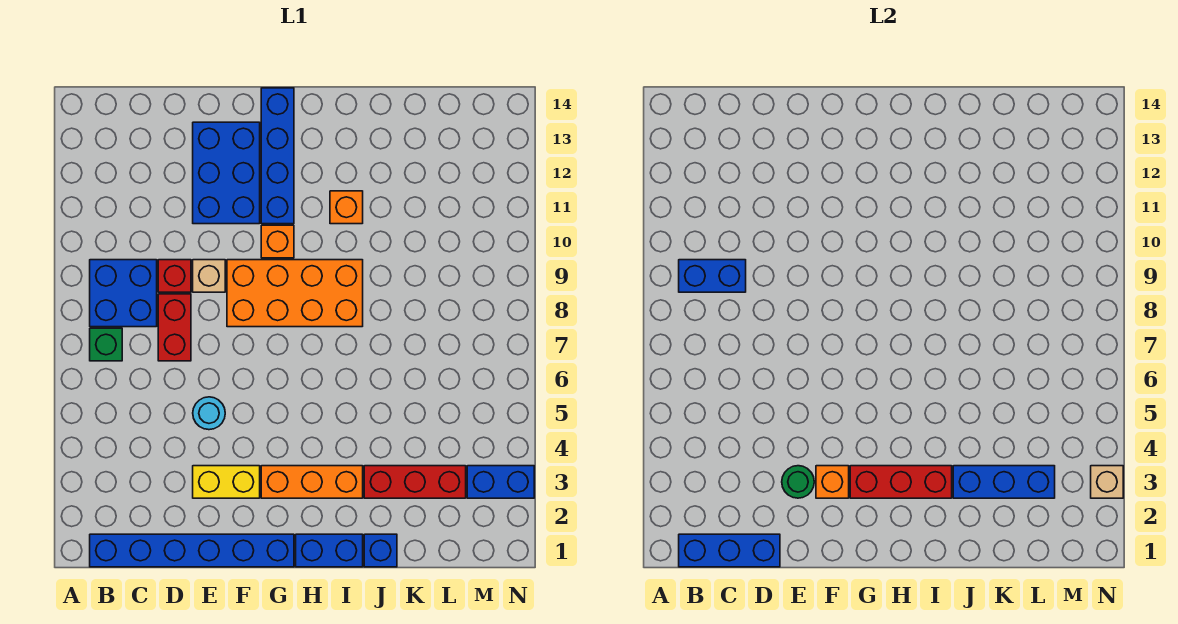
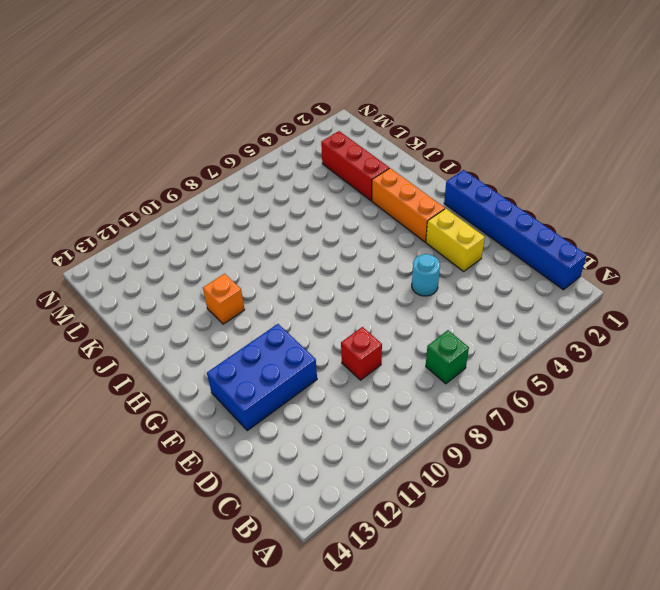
none -> blue 2x2 brick [90,260,157,327]
none -> red 1x2 brick [158,294,191,361]
none -> tan 1x1 brick [193,260,225,292]

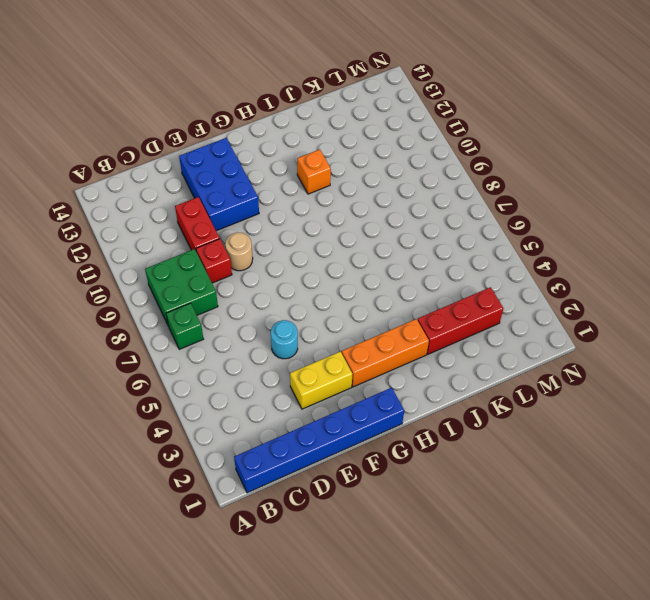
green 2x2 brick [145,249,218,326] -> blue 2x2 brick [90,260,157,327]
red 1x2 brick [175,197,220,250] -> red 1x2 brick moved to [158,294,191,361]
tan 1x1 round brick [225,233,253,271] -> tan 1x1 brick [193,260,225,292]
none -> orange 2x4 brick [227,260,363,327]
none -> orange 1x1 brick [261,225,294,258]
none -> blue 1x4 brick [261,88,294,224]

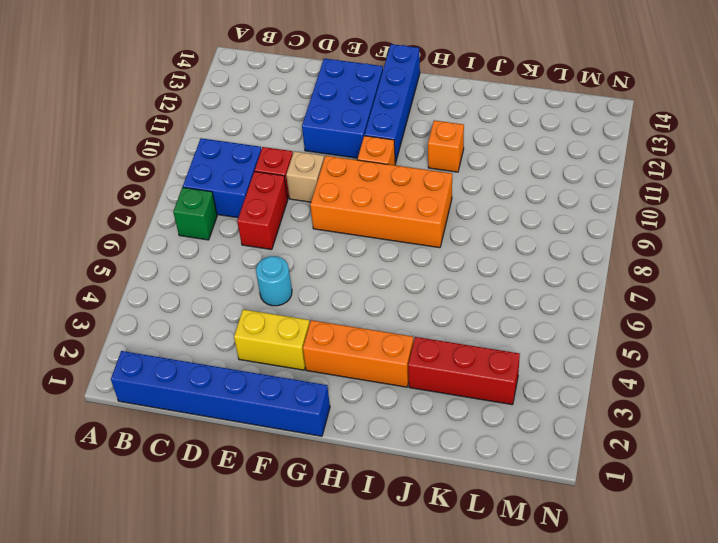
none -> blue 1x2 brick [296,534,363,567]
none -> blue 1x1 brick [364,534,397,567]
none -> blue 1x2 brick [467,466,534,498]

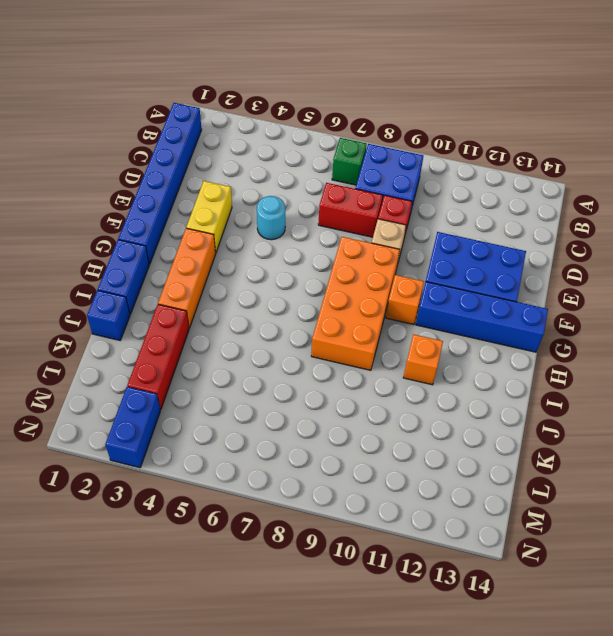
none -> blue 1x3 brick [679,534,780,567]
none -> blue 1x2 brick [679,260,746,292]
none -> green 1x1 round brick [782,466,814,498]

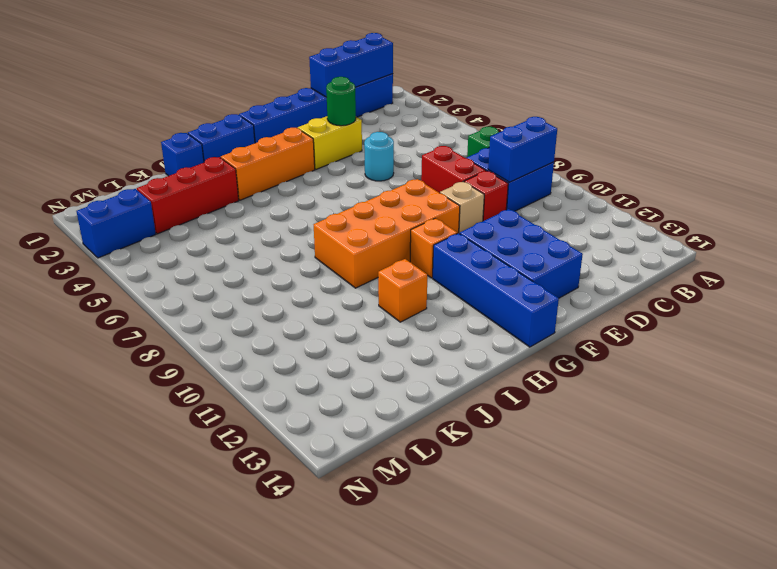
none -> orange 1x1 brick [816,466,849,498]
none -> red 1x3 brick [850,466,952,498]
none -> blue 1x3 brick [953,466,1055,498]

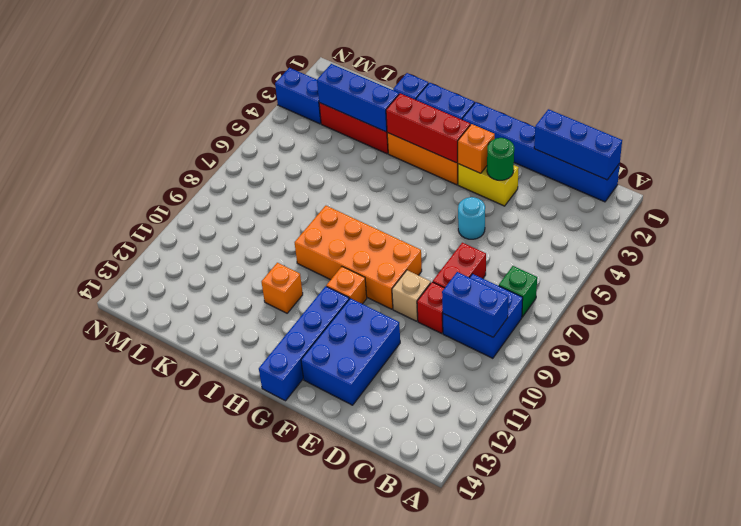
none -> tan 1x1 brick [1091,466,1123,498]

